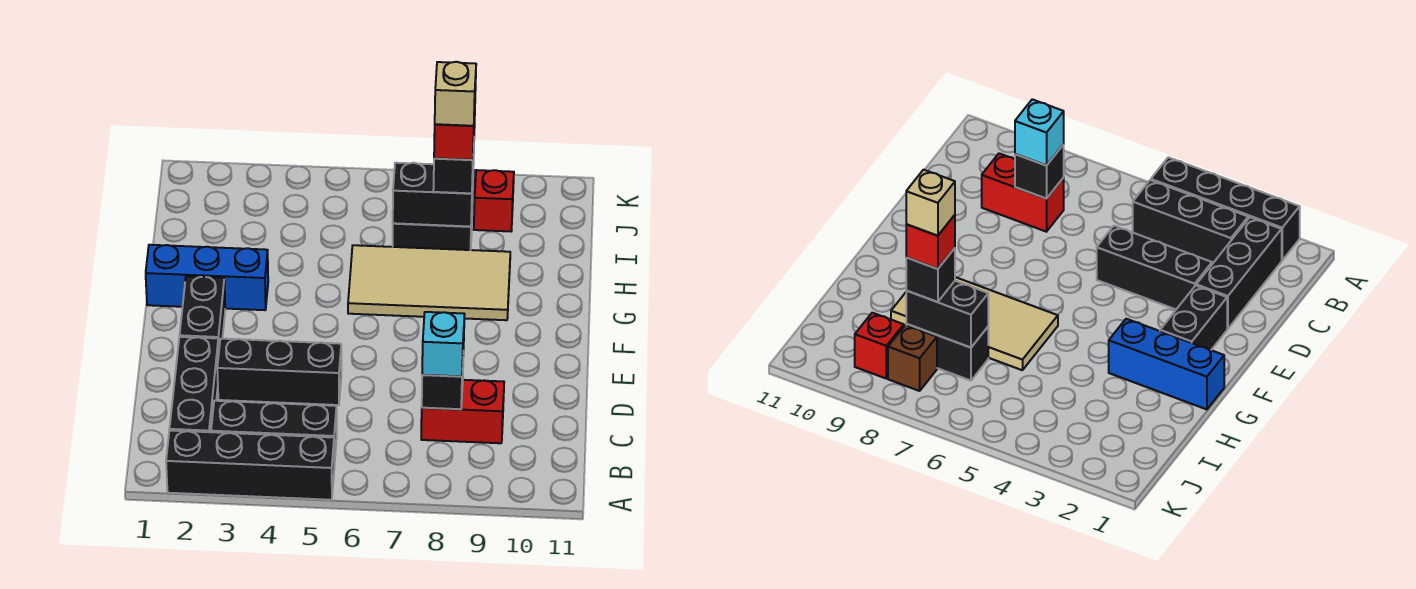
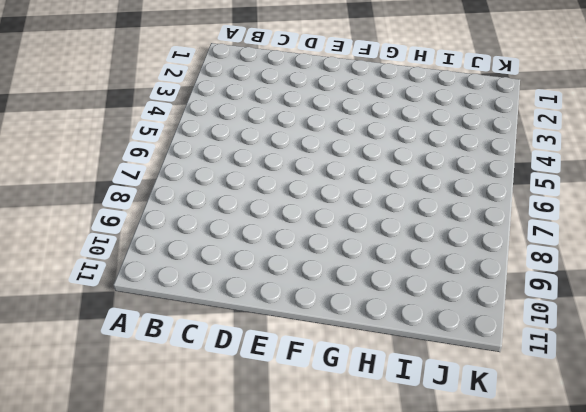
none -> black 1x4 brick [166,430,334,500]
none -> black 1x3 brick [169,337,219,432]
none -> black 1x3 brick [211,401,337,466]

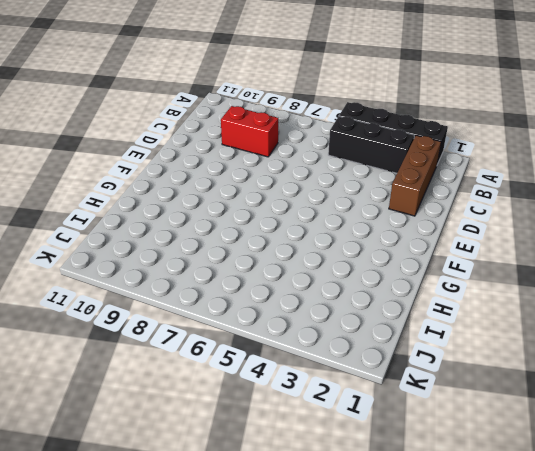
brown 1x3 brick [389,135,441,216] -> black 1x3 brick [169,337,219,432]
none -> black 1x3 brick [217,339,341,405]
none -> black 1x2 brick [180,276,225,346]
none -> blue 1x3 brick [146,245,268,310]

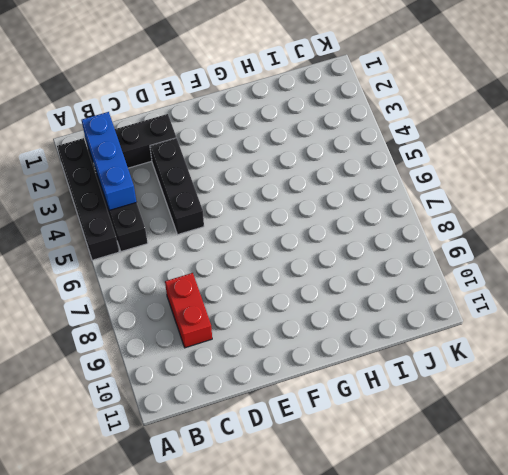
blue 1x3 brick [81,112,136,210] -> blue 1x3 brick moved to [146,245,268,310]
none -> black 1x2 brick [180,276,225,346]
none -> tan 2x4 tile [348,245,510,320]
none -> black 1x2 brick [393,201,473,250]

